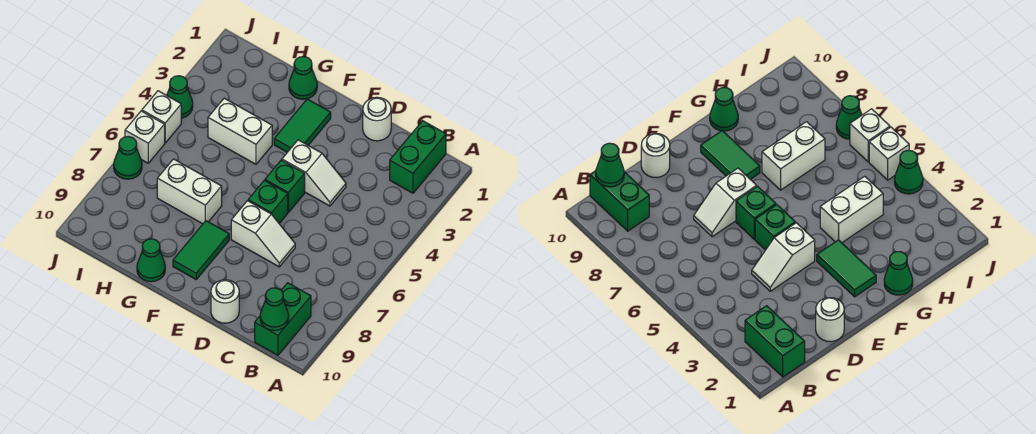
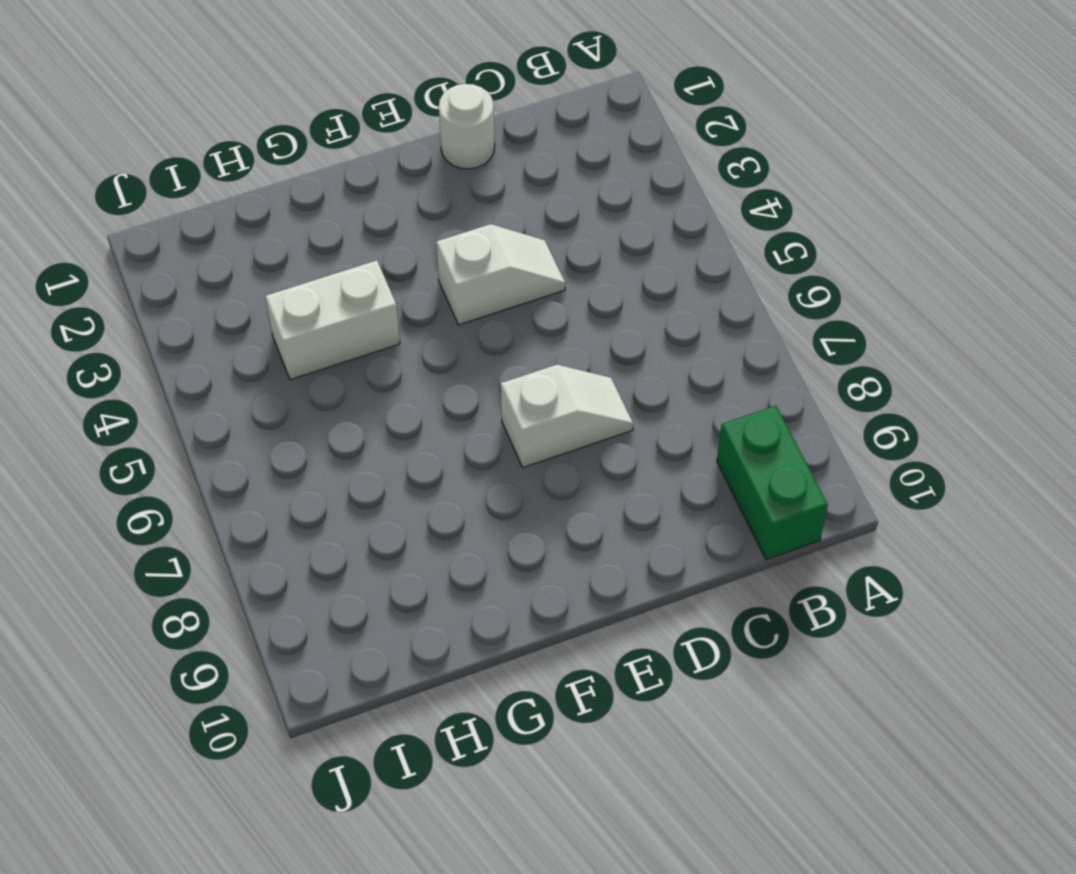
none -> green 1x2 brick [390,121,446,193]
none -> white 1x1 round brick [211,280,239,323]
none -> green 1x1 brick [265,160,305,212]

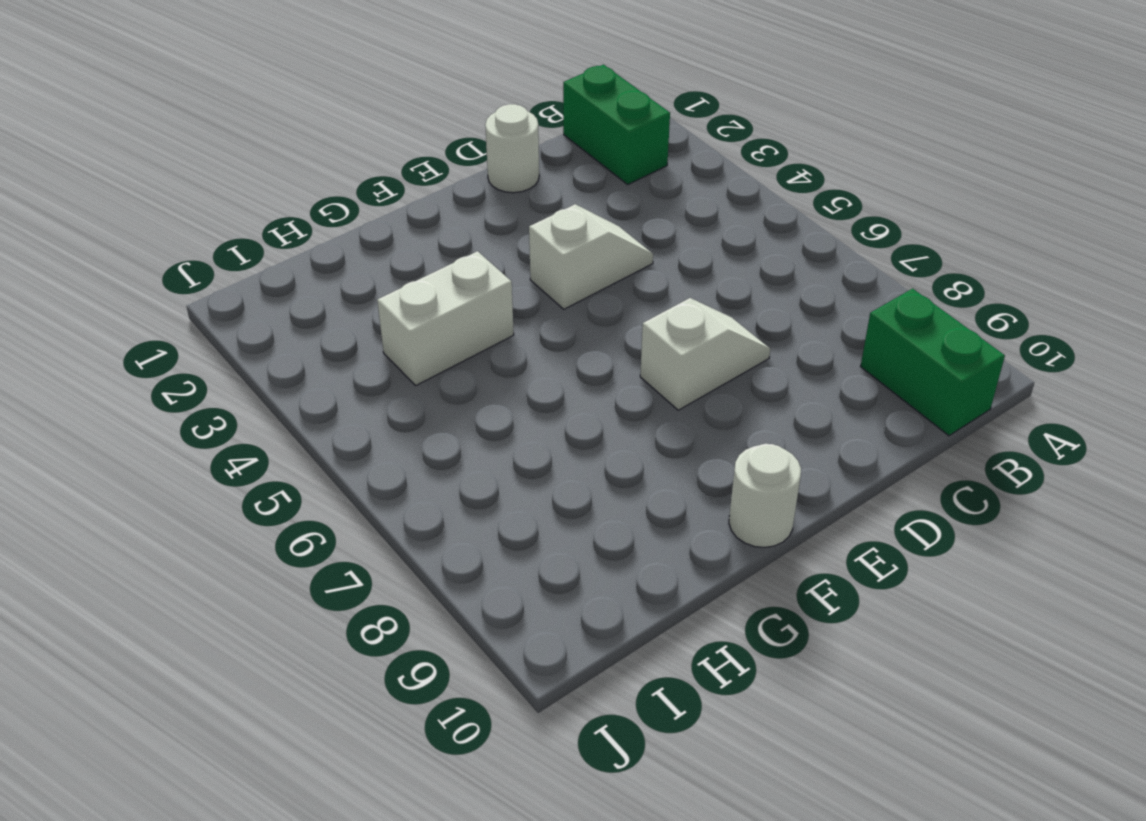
white 1x1 round brick [729,444,801,547] -> white 1x1 round brick moved to [211,280,239,323]
none -> green 1x1 brick [265,160,305,212]
none -> green 1x1 brick [248,180,288,224]
none -> green 1x2 tile [274,99,331,152]

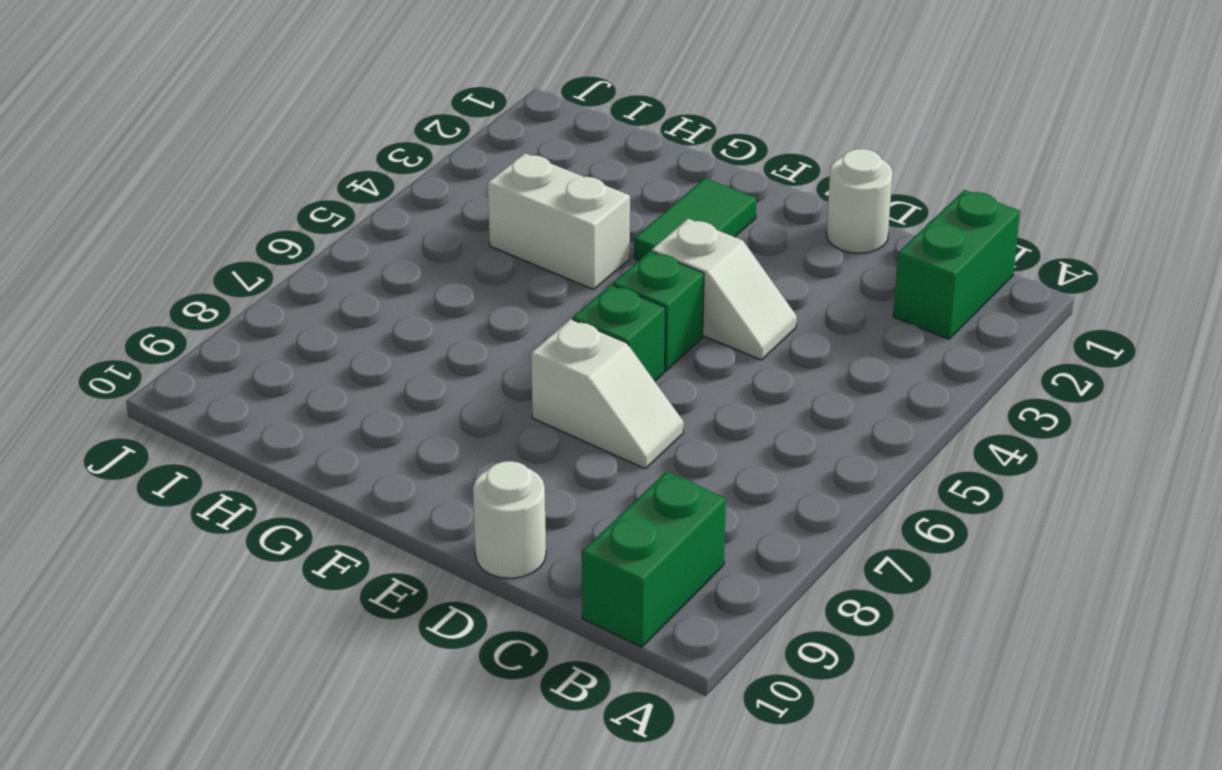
none -> green 1x2 tile [173,221,229,279]
none -> green 1x1 cone [289,57,317,99]
none -> white 1x2 brick [157,159,222,224]

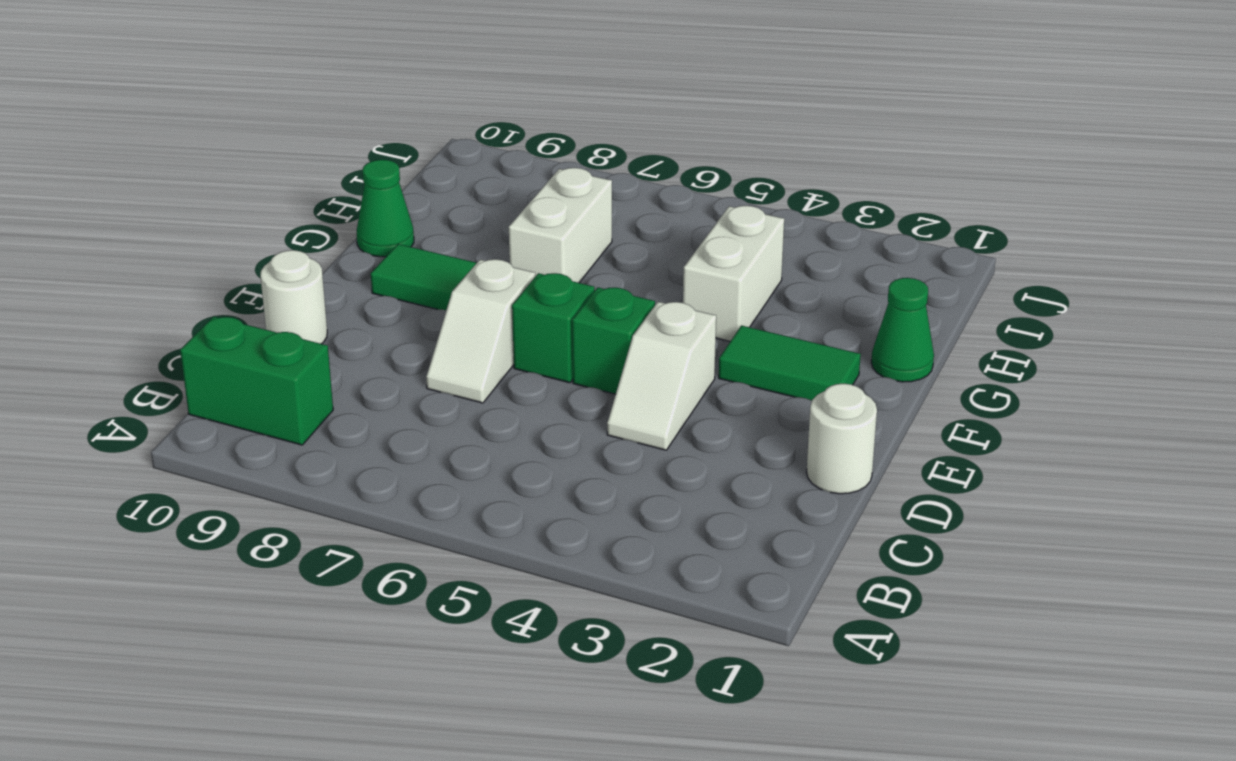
none -> green 1x2 brick [390,121,446,193]
none -> green 1x1 cone [167,76,193,118]
none -> white 1x1 brick [142,91,181,143]

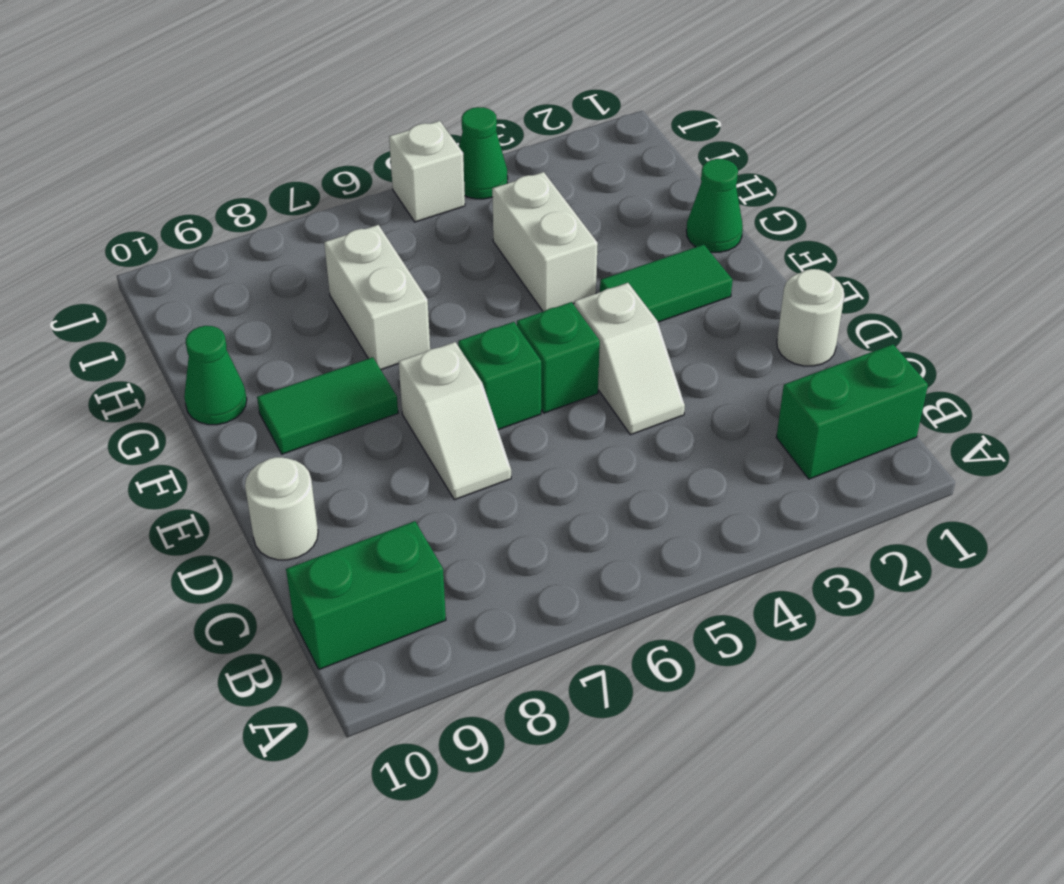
none -> white 1x1 brick [125,111,165,163]
none -> green 1x1 cone [114,136,142,179]
none -> green 1x1 cone [260,288,289,331]

